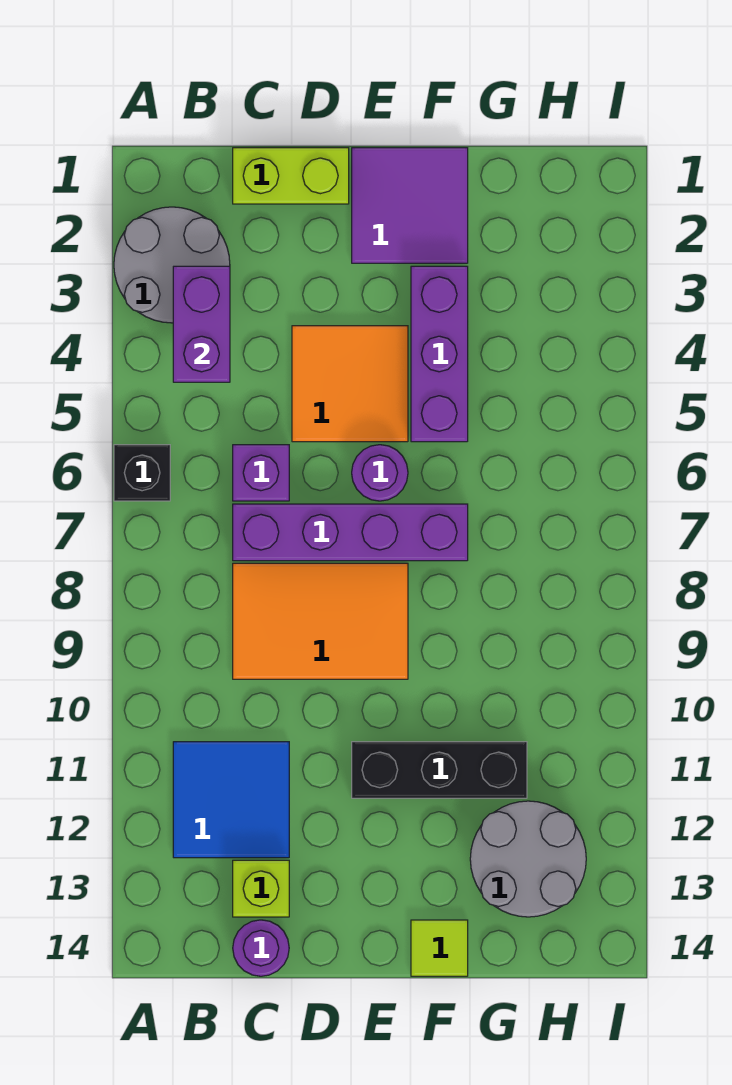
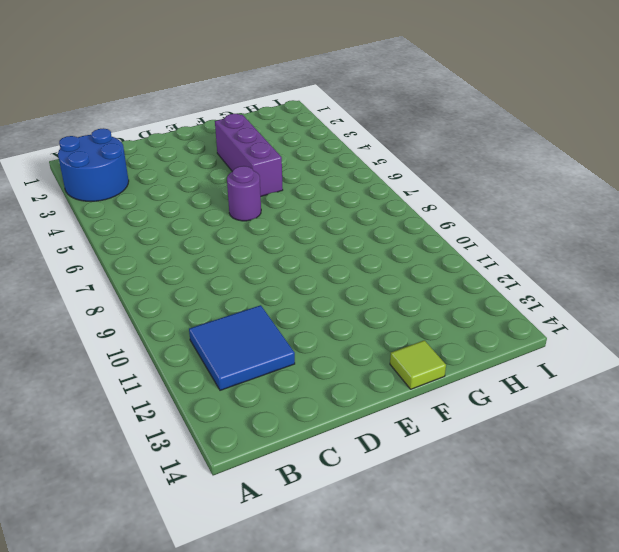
blue 2x2 round brick [58,128,129,201] -> grey 2x2 round brick [114,207,230,323]
none -> black 1x1 brick [114,445,170,501]
none -> lime 1x2 brick [233,148,349,204]
none -> purple 1x1 brick [233,445,289,501]

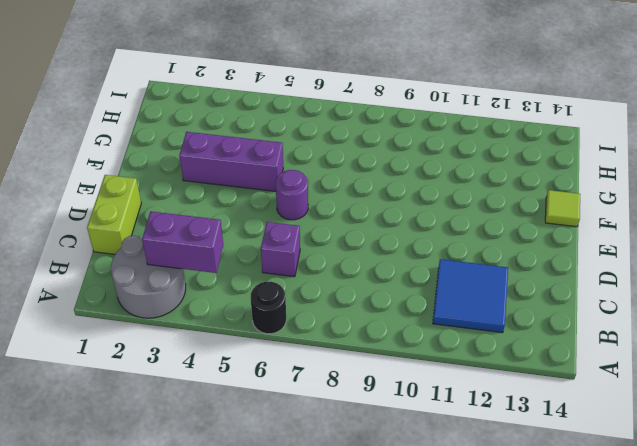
black 1x1 round brick [251,282,286,334] -> black 1x1 brick [114,445,170,501]
none -> purple 1x4 brick [233,504,468,561]
none -> orange 2x3 tile [233,563,408,679]
none -> lime 1x1 brick [233,860,289,917]

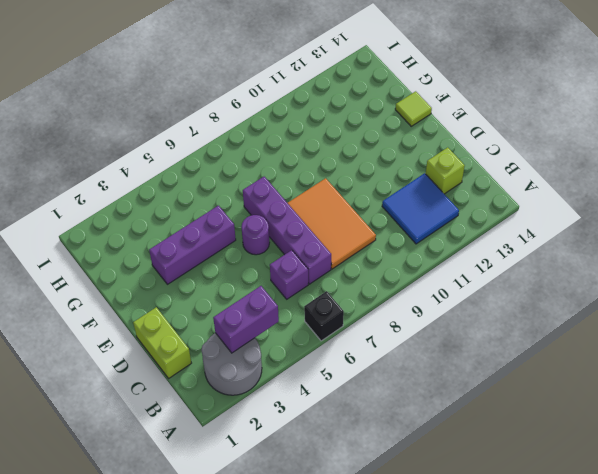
none -> purple 1x1 round brick [233,920,289,976]
none -> orange 2x2 tile [292,326,408,442]
none -> purple 2x2 tile [352,148,468,263]

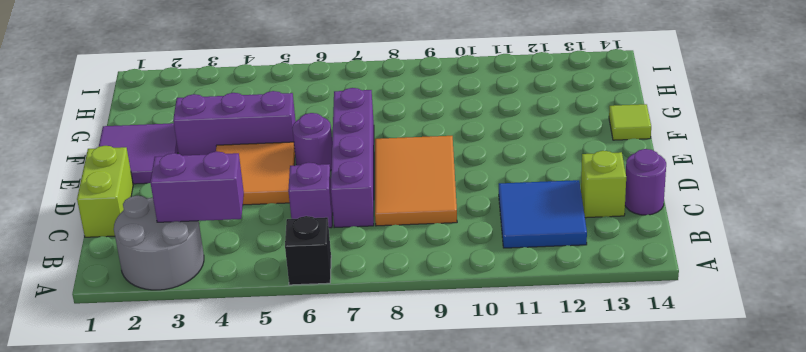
none -> black 1x3 brick [352,742,527,798]
none -> grey 2x2 round brick [470,801,586,917]

